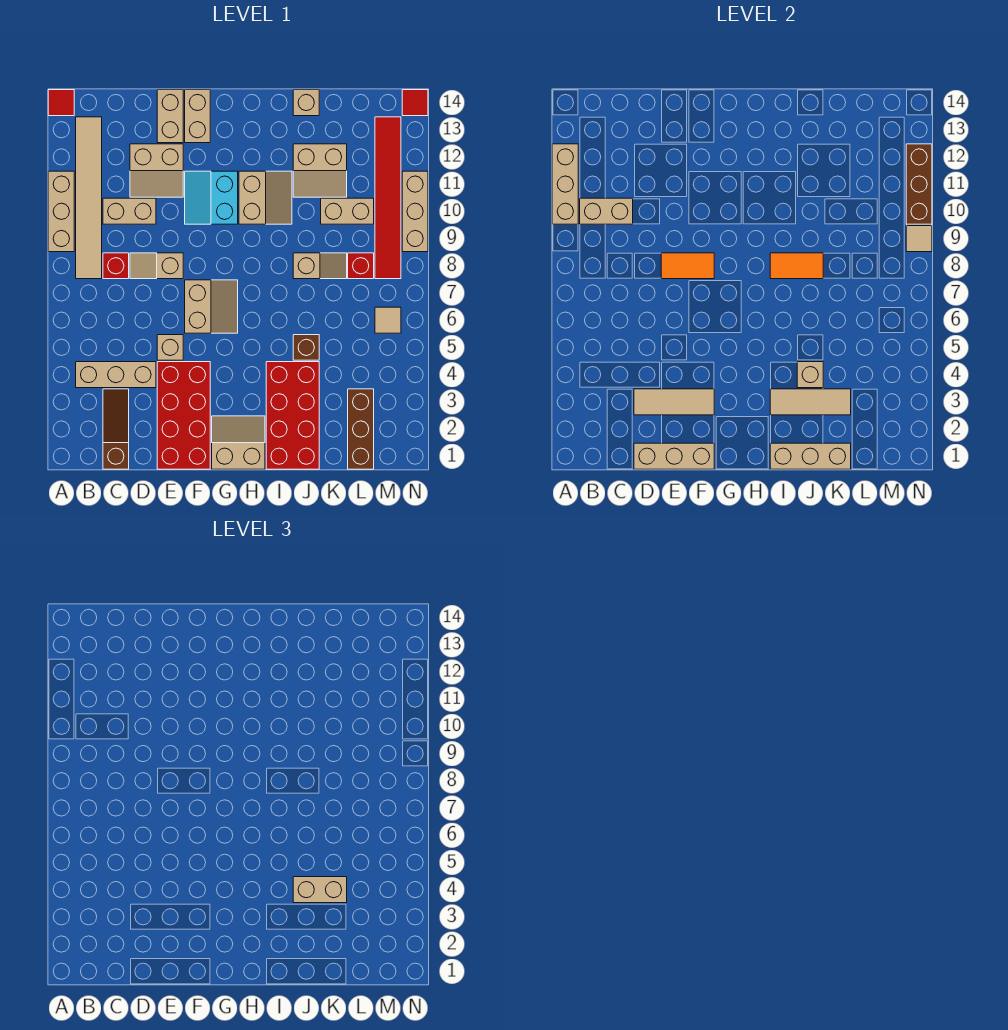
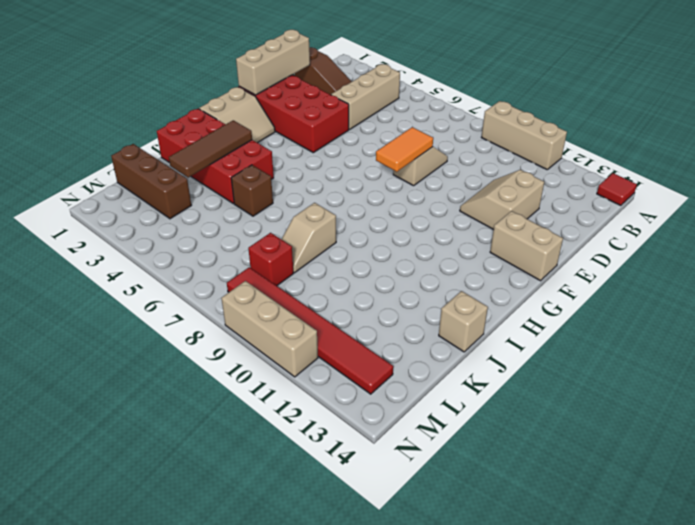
brown 1x3 tile [169,120,252,177] -> tan 1x3 tile [770,389,851,415]
none -> tan 1x6 tile [76,117,102,279]
none -> red 1x1 brick [103,253,129,279]
none -> tan 1x2 brick [103,198,156,224]
none -> tan 1x1 brick [157,335,183,360]

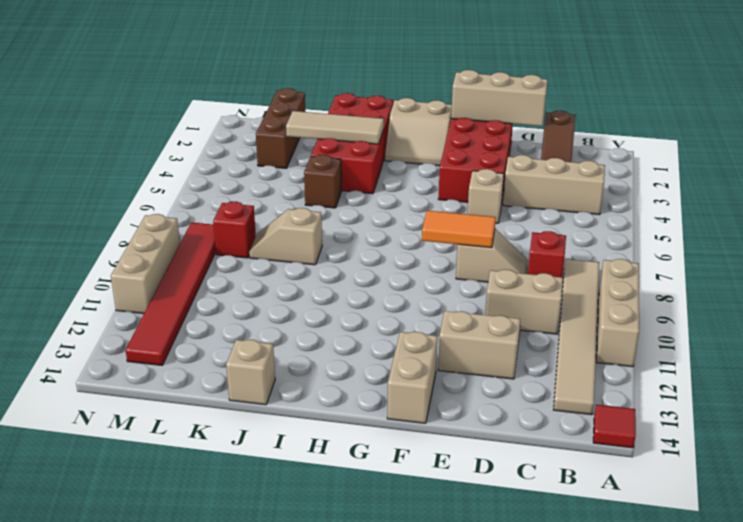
none -> tan 1x2 brick [157,90,183,143]
none -> tan 2x2 slope [185,280,238,333]
none -> cyan 2x2 slope [185,171,238,224]
none -> tan 2x2 slope [239,171,292,224]

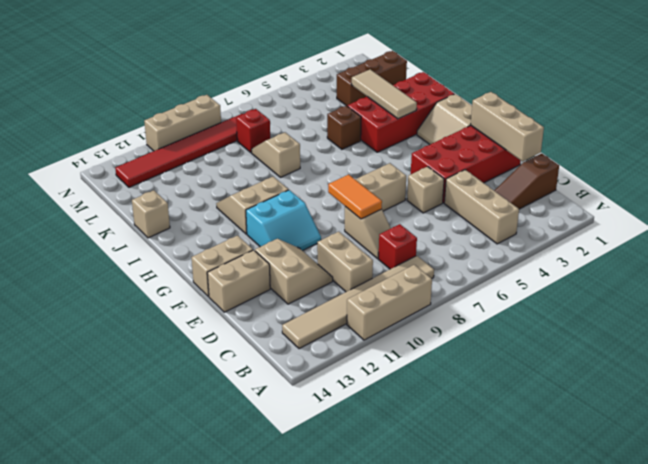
none -> red 1x1 tile [48,90,74,116]
none -> tan 2x2 slope [293,144,347,197]
none -> tan 1x2 brick [321,198,374,224]
none -> tan 1x1 tile [375,307,401,333]

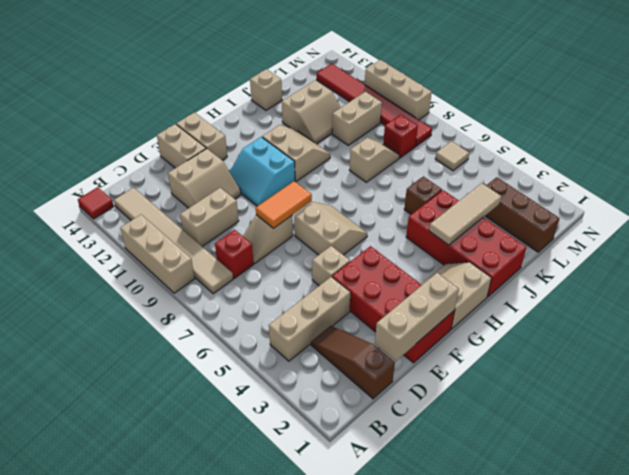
none -> red 1x1 tile [402,90,428,116]
none -> tan 1x3 brick [552,144,578,224]
none -> tan 1x2 brick [580,198,633,224]
none -> tan 1x3 tile [634,389,714,415]

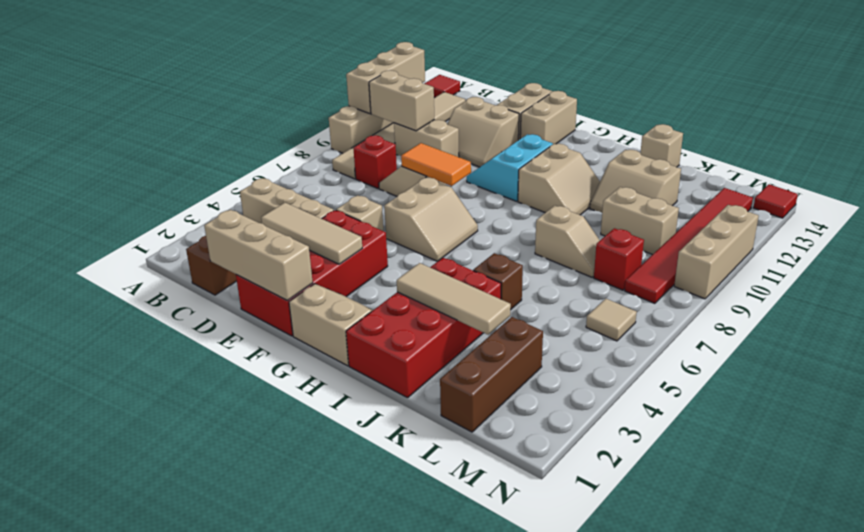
none -> tan 1x3 brick [770,443,851,469]
none -> orange 1x2 tile [770,253,823,279]
none -> tan 1x1 brick [797,362,823,388]
none -> tan 1x1 tile [906,226,932,252]

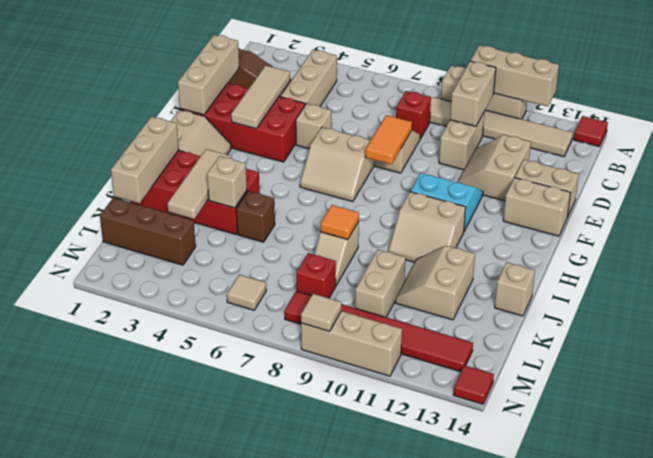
orange 1x1 tile [321,205,359,239] -> orange 1x2 tile [770,253,823,279]
none -> brown 1x3 brick [906,144,932,224]
none -> tan 1x2 brick [293,877,347,903]

